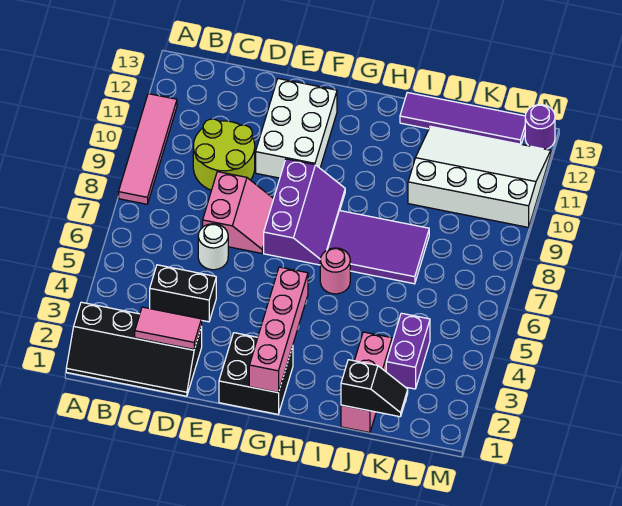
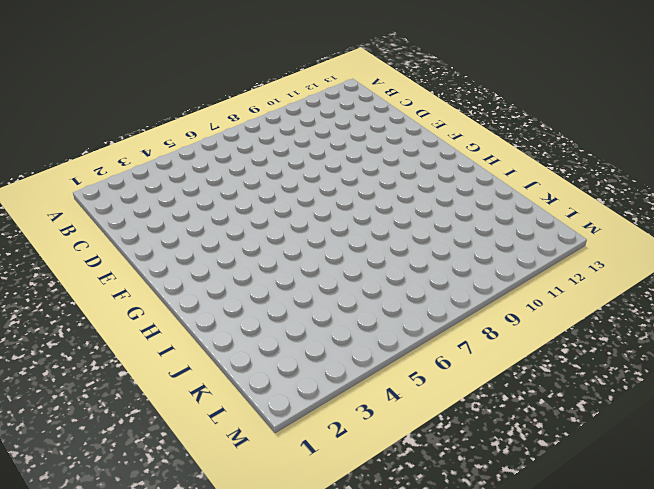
none -> black 2x4 slope [66,302,202,396]
none -> pink 1x4 tile [119,94,177,204]
none -> black 1x2 brick [150,265,216,322]

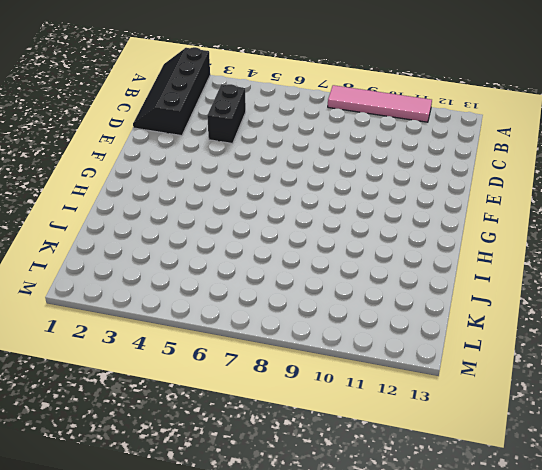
none -> lime 2x2 round brick [193,119,255,190]
none -> white 1x1 round brick [198,224,228,270]
none -> pink 2x2 slope [203,172,274,253]

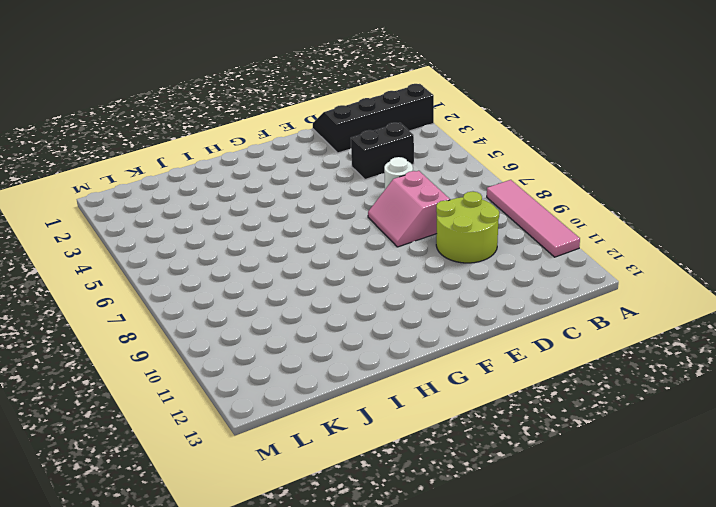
none -> white 2x3 brick [256,79,337,178]
none -> black 2x2 brick [219,333,293,414]
none -> purple 2x3 slope [264,159,345,265]

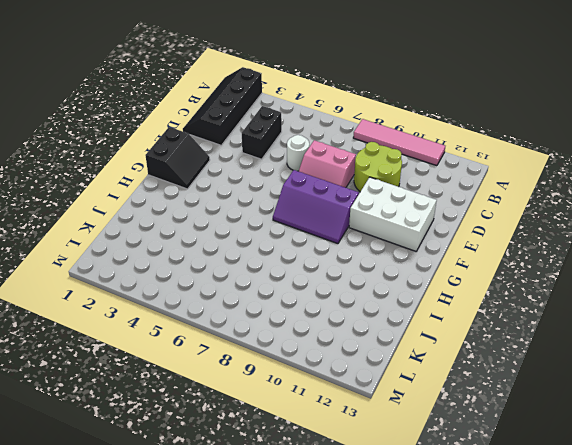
black 2x2 slope [145,127,210,189] -> black 2x2 brick [219,333,293,414]
none -> pink 1x1 round brick [320,248,350,294]
none -> purple 2x3 tile [328,211,429,284]
none -> purple 1x4 tile [400,92,525,144]

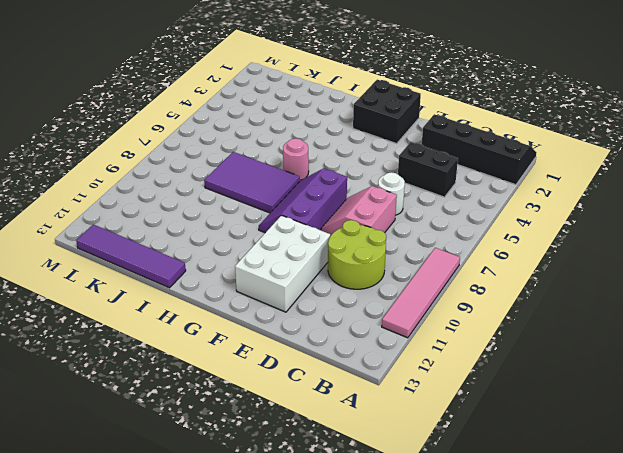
none -> pink 1x3 brick [341,332,392,433]
none -> white 3x4 slope [408,126,551,227]
none -> purple 1x2 brick [386,313,430,389]

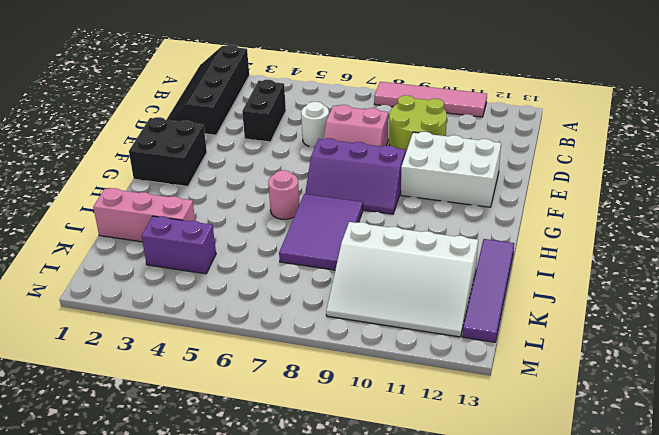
white 3x4 slope [326,222,478,337] -> white 3x4 slope turned to [408,126,551,227]
none -> purple 1x1 round brick [525,105,555,149]
none -> pink 1x2 tile [135,307,202,349]
none -> pink 1x4 brick [249,267,308,393]

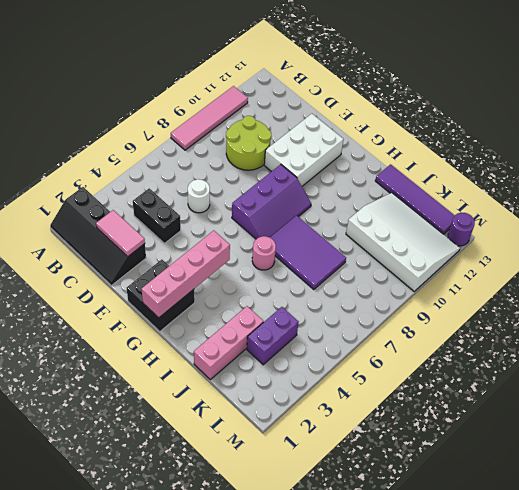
none -> pink 2x2 slope [203,172,274,253]
none -> black 1x2 slope [341,360,408,417]

